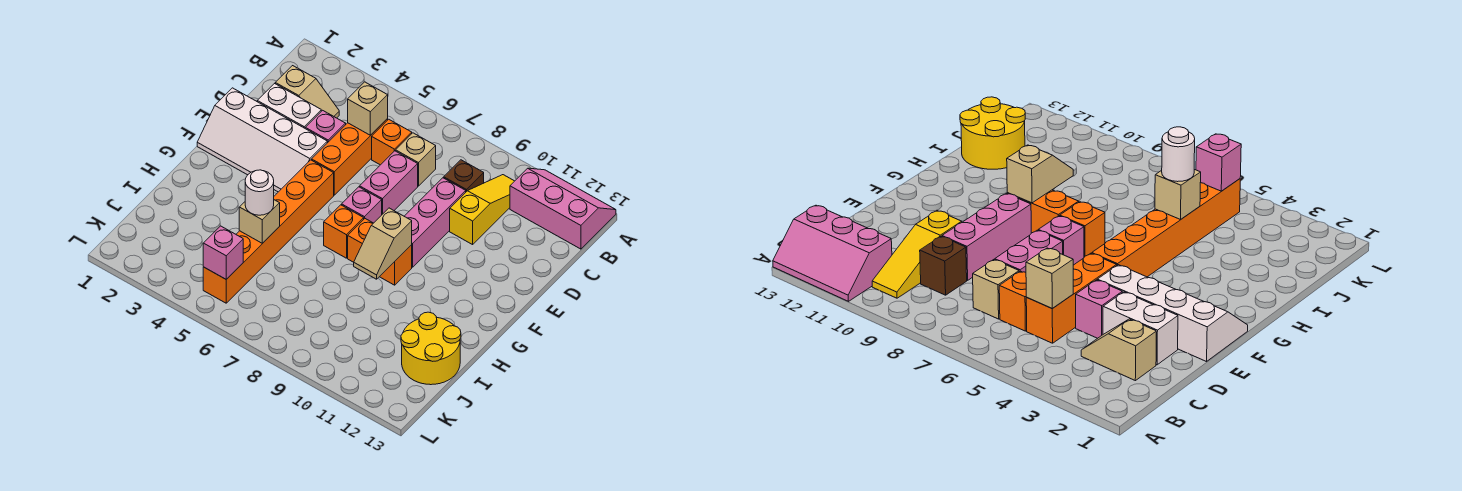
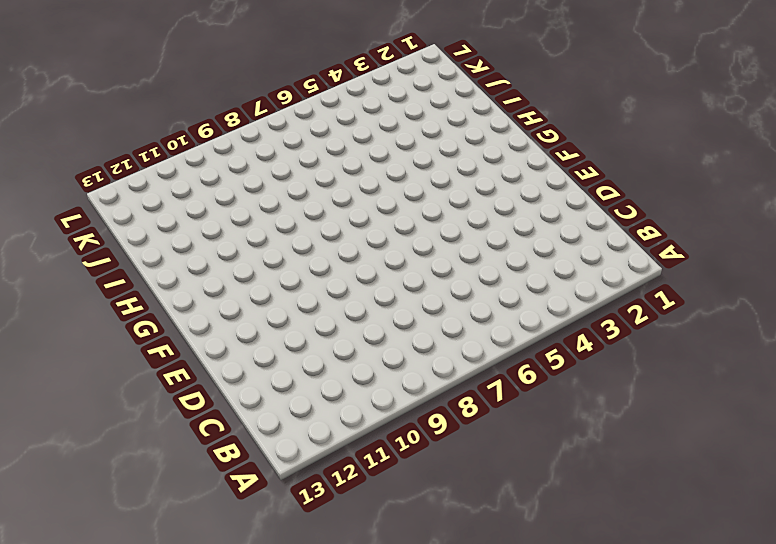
none -> pink 2x3 slope [510,168,616,249]
none -> yellow 1x3 slope [450,175,514,245]
none -> tan 1x2 slope [275,66,339,118]

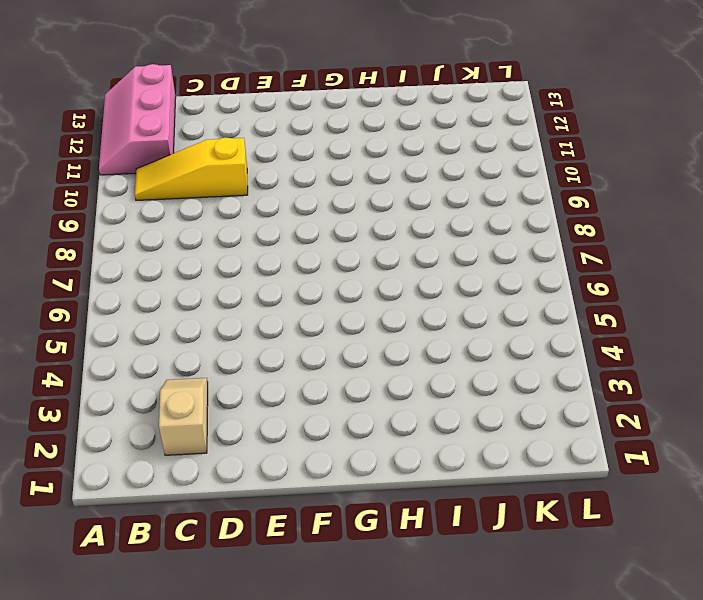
none -> orange 1x3 brick [312,119,388,195]
none -> orange 1x1 brick [372,119,412,165]
none -> tan 1x1 brick [396,133,436,186]

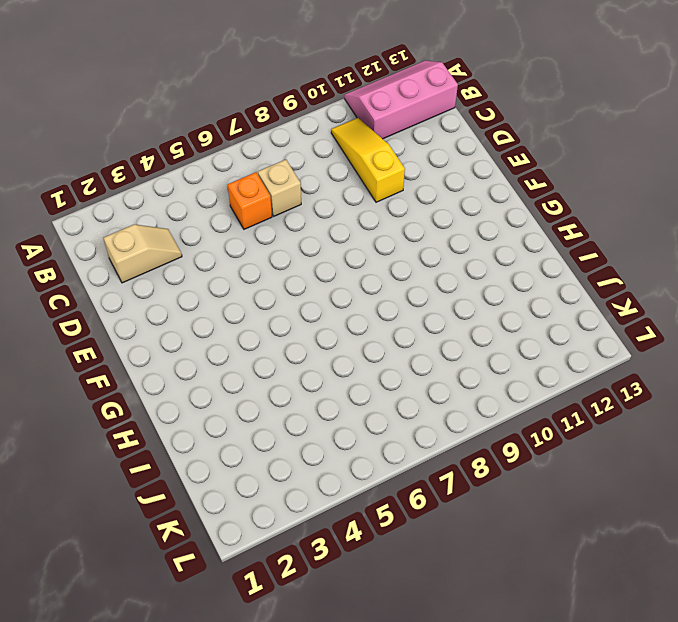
none -> orange 1x3 brick [312,119,388,195]
none -> brown 1x1 brick [444,160,484,192]
none -> white 1x2 brick [257,84,321,128]

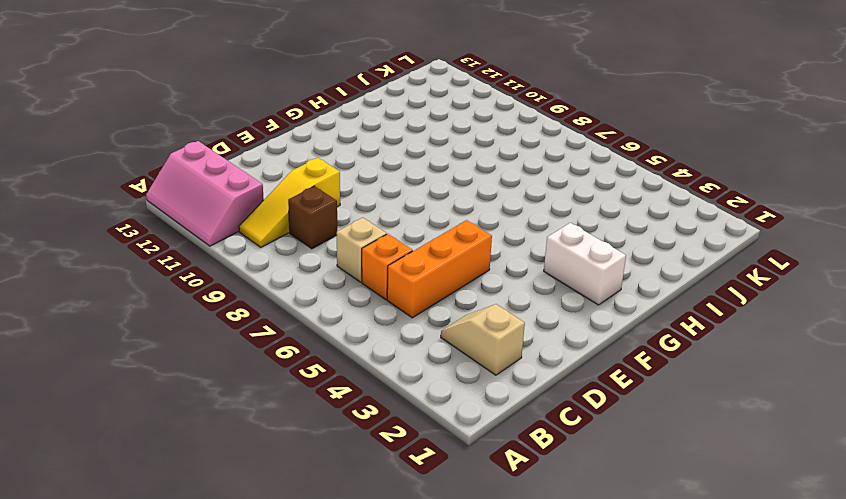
white 1x2 brick [544,223,626,305] -> white 1x2 brick moved to [257,84,321,128]
none -> pink 1x1 brick [305,110,346,143]
none -> pink 1x2 brick [360,151,418,214]
none -> pink 1x3 brick [404,178,466,267]

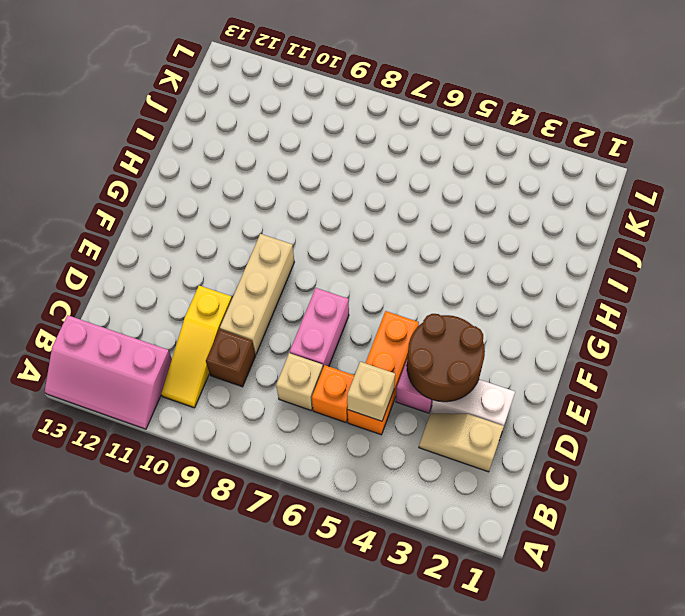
brown 2x2 round brick [407,314,485,402] -> none
tan 1x3 brick [220,234,294,354] -> pink 1x3 brick [404,178,466,267]
none -> white 2x4 slope [197,88,327,192]
none -> orange 1x6 brick [203,160,334,303]
none -> pink 1x1 brick [342,187,382,223]

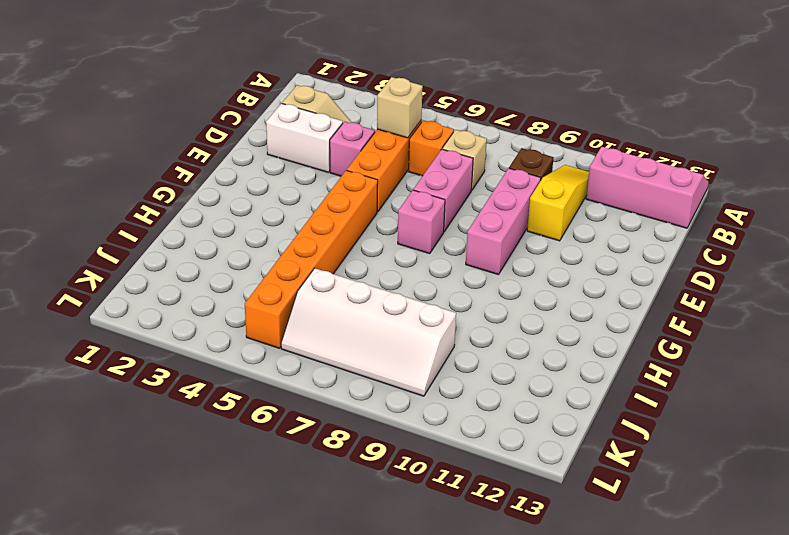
white 2x4 slope [281,268,456,396] -> white 2x4 slope moved to [197,88,327,192]
none -> orange 1x1 brick [324,205,364,258]
none -> orange 1x2 brick [348,219,412,285]
none -> yellow 2x2 round brick [401,312,461,385]

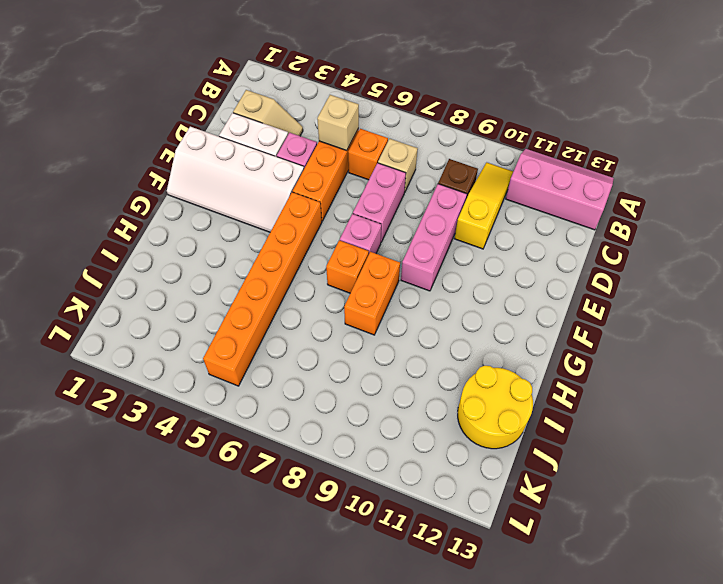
orange 1x2 brick [344,252,400,335] -> orange 1x2 brick turned to [348,219,412,285]
none -> tan 1x2 slope [354,208,412,279]
none -> tan 1x1 brick [239,200,280,243]
none -> pink 1x1 brick [203,226,243,279]

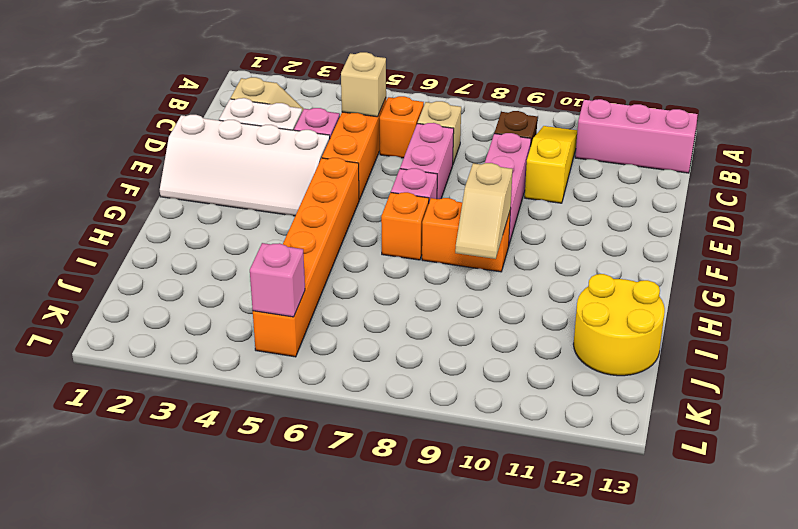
none -> tan 1x1 brick [239,200,280,243]
none -> white 1x1 round brick [245,170,274,215]

